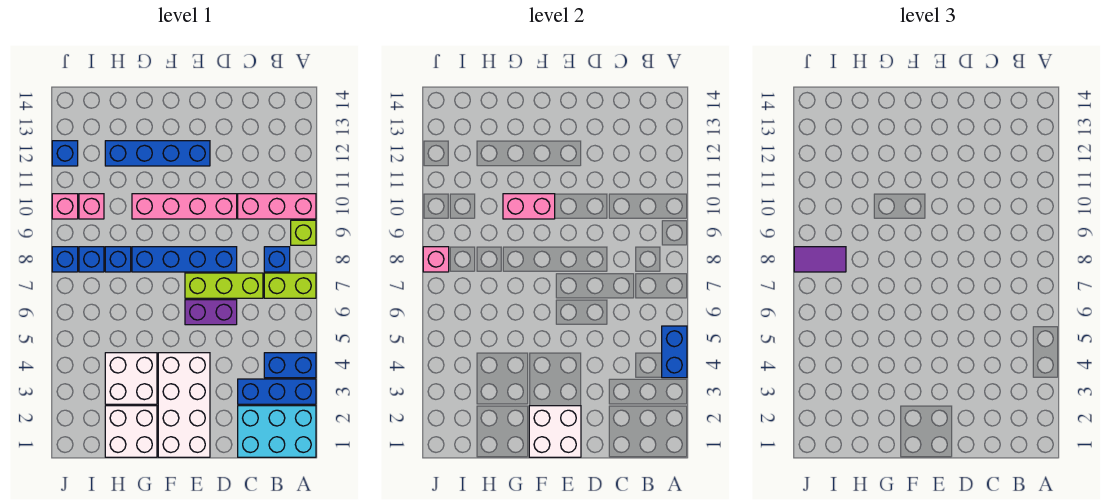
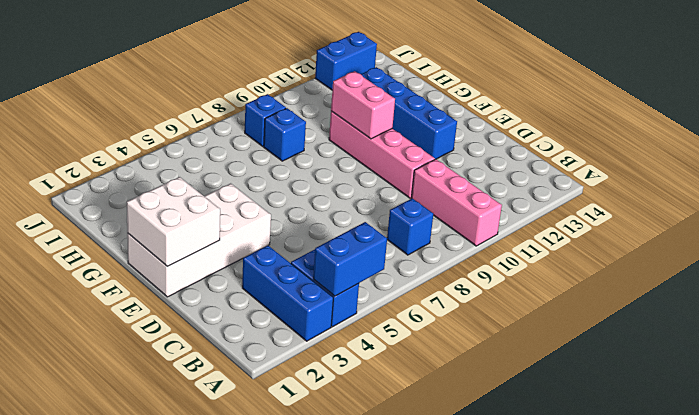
blue 1x2 brick [315,32,377,90] -> blue 1x1 brick [52,141,78,166]
none -> cyan 2x3 brick [238,406,316,457]
none -> lime 1x2 brick [264,273,316,298]
none -> lime 1x1 brick [291,220,316,245]

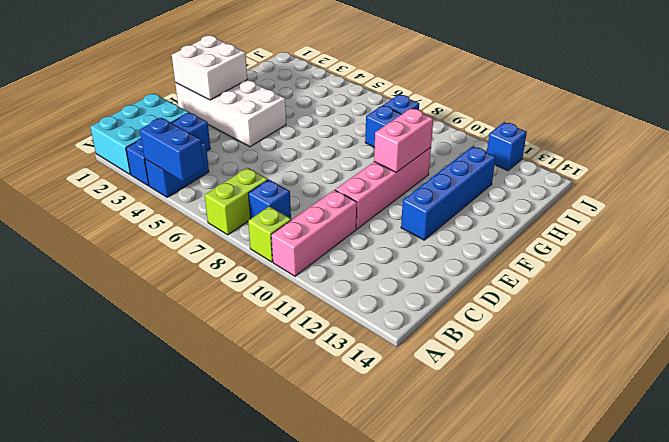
none -> lime 1x3 brick [185,273,263,298]
none -> purple 1x2 brick [185,300,237,325]
none -> blue 1x4 brick [132,247,237,272]

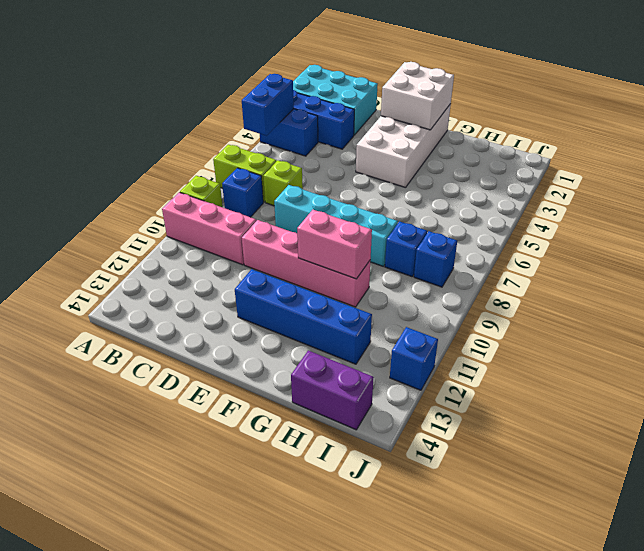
lime 1x1 brick [264,160,303,206] -> lime 1x3 brick [185,273,263,298]
cyan 1x4 brick [274,185,398,266] -> blue 1x4 brick [132,247,237,272]
purple 1x2 brick [291,350,374,430] -> purple 1x2 brick moved to [185,300,237,325]
none -> white 2x2 brick [105,406,157,457]
none -> white 2x2 brick [105,353,157,404]
none -> pink 1x1 brick [79,194,104,219]

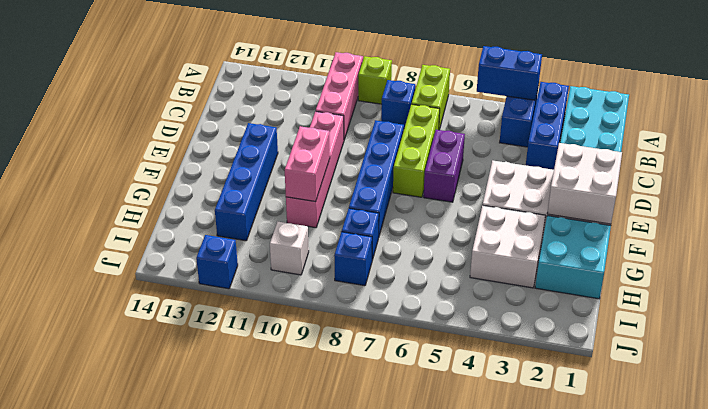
cyan 2x2 brick [535,216,611,299] -> white 2x2 brick [105,406,157,457]
white 1x1 brick [270,222,309,275] -> pink 1x1 brick [79,194,104,219]
none -> blue 1x1 brick [52,247,78,272]
none -> pink 1x1 brick [52,194,78,219]
none -> pink 1x1 brick [423,247,449,272]

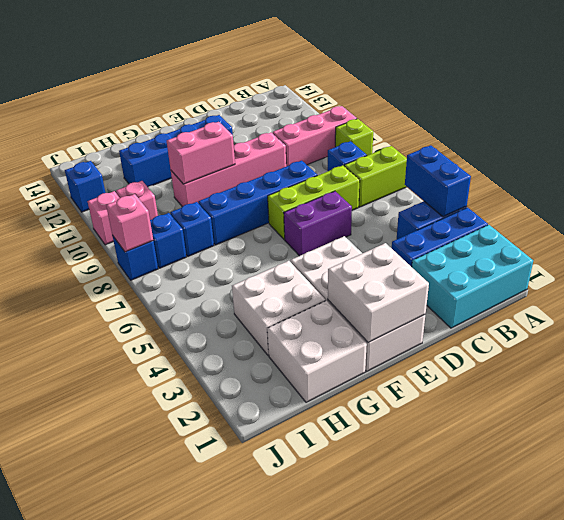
none -> purple 1x2 tile [794,247,846,272]

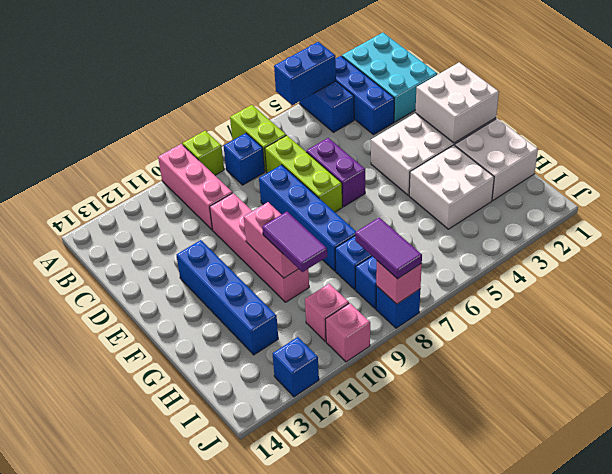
purple 1x2 tile [262,212,327,272] -> none

